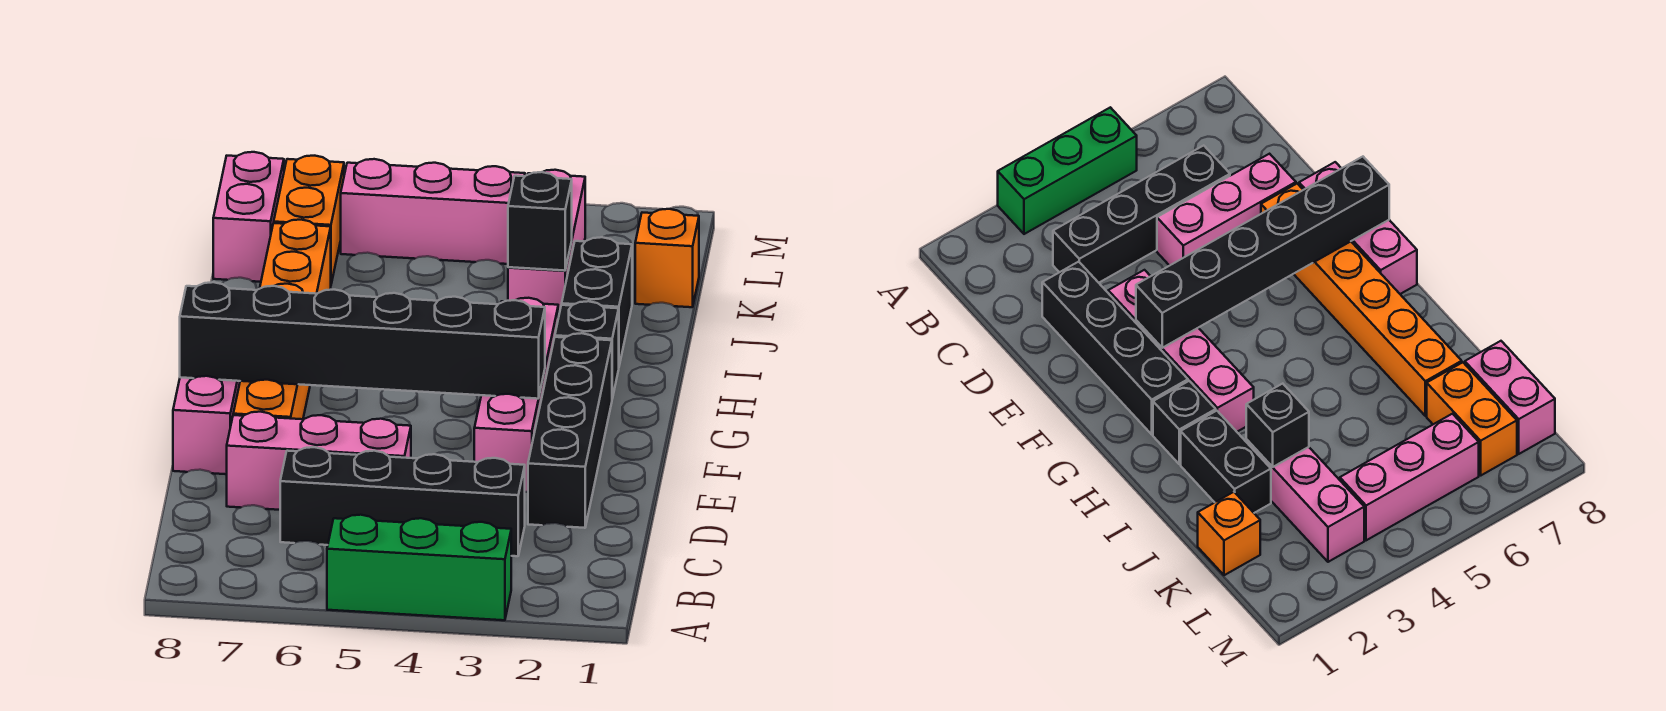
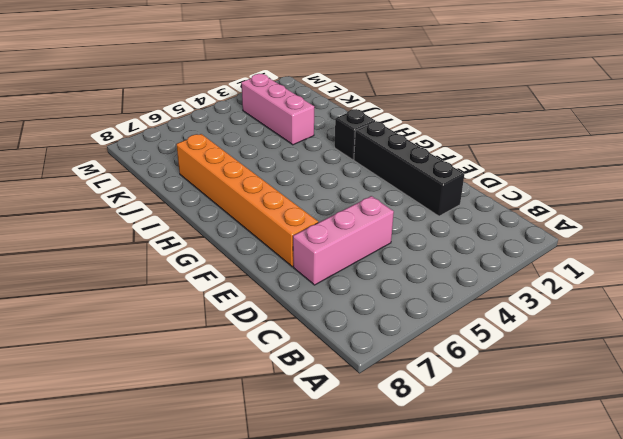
none -> green 1x3 brick [327,515,511,620]
none -> black 1x4 brick [280,447,525,556]
none -> pink 1x4 brick [474,298,558,492]

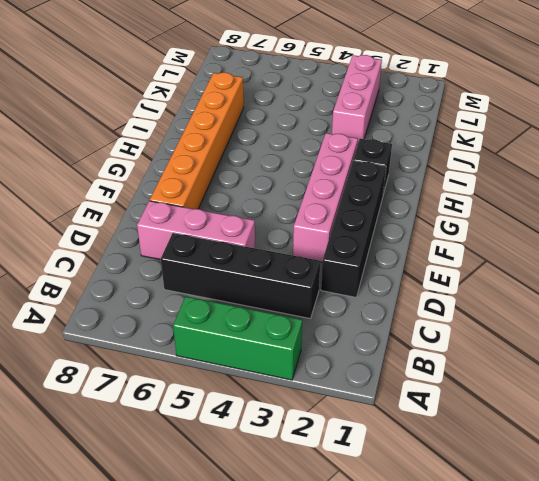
none -> pink 1x3 brick [173,376,240,474]
none -> black 1x2 brick [562,237,632,365]
none -> orange 1x1 brick [635,209,699,307]

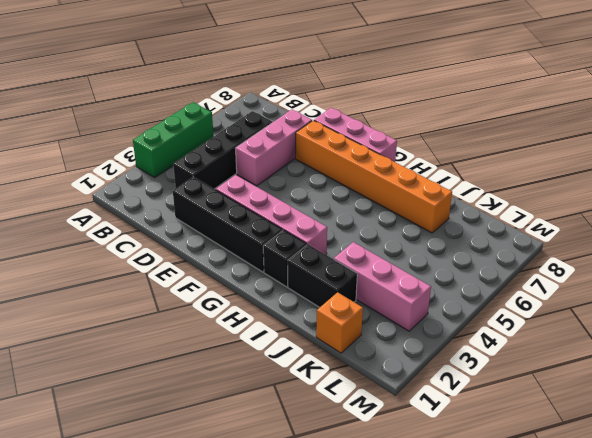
none -> orange 1x2 brick [274,156,344,284]
none -> pink 1x2 brick [213,152,284,282]
none -> pink 1x3 brick [341,159,525,264]

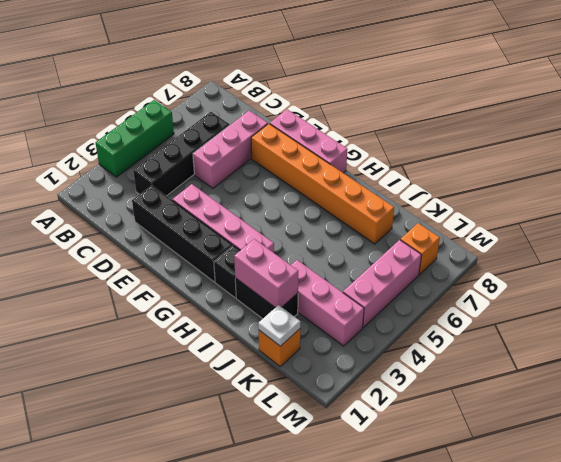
pink 1x2 brick [234,239,298,308] -> pink 1x2 brick moved to [213,152,284,282]
white 1x1 plate [258,305,301,346] -> none
orange 1x1 brick [400,223,440,275] -> orange 1x2 brick [274,156,344,284]
none -> black 1x6 brick [180,282,545,399]
none -> black 1x1 brick [508,172,572,271]

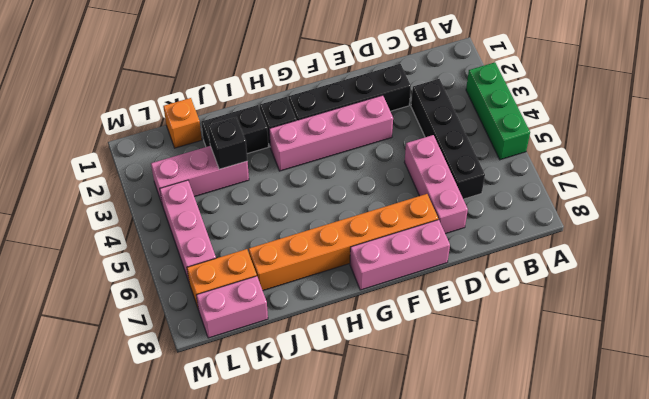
none -> black 1x6 brick [180,282,545,399]

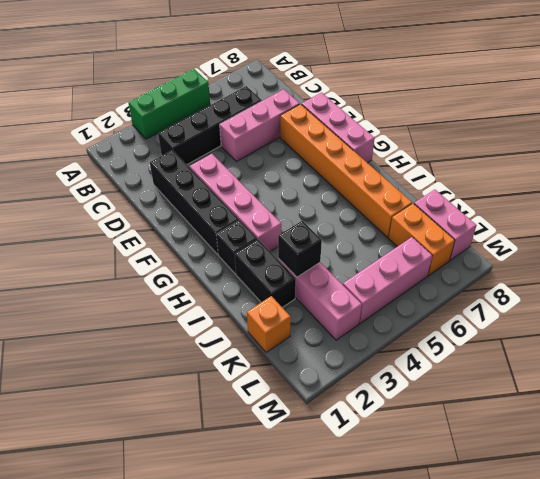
none -> black 1x6 brick [180,282,545,399]

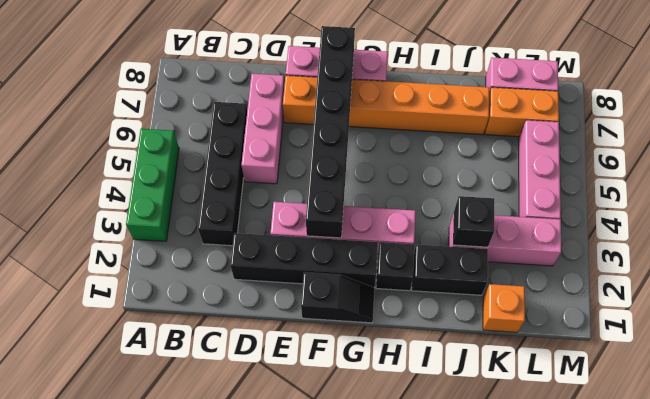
black 1x2 slope [301,272,375,323] -> none

